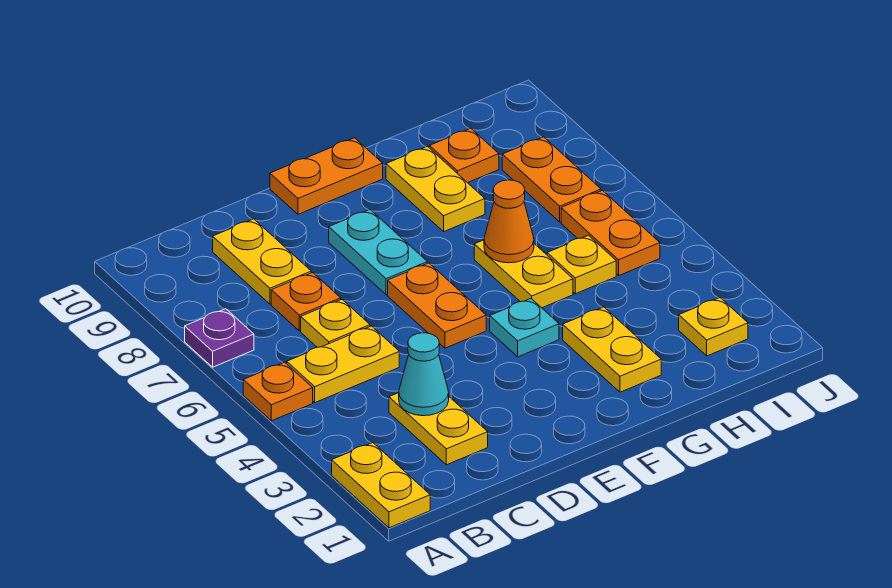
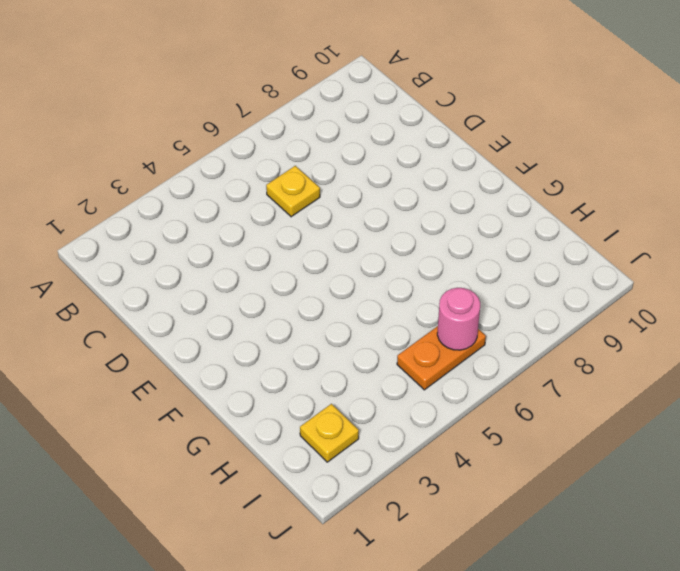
pink 1x1 round brick [437,288,480,350] -> none
none -> yellow 1x2 plate [332,443,430,528]
none -> orange 1x1 plate [243,362,313,421]
none -> purple 1x1 plate [185,309,254,367]

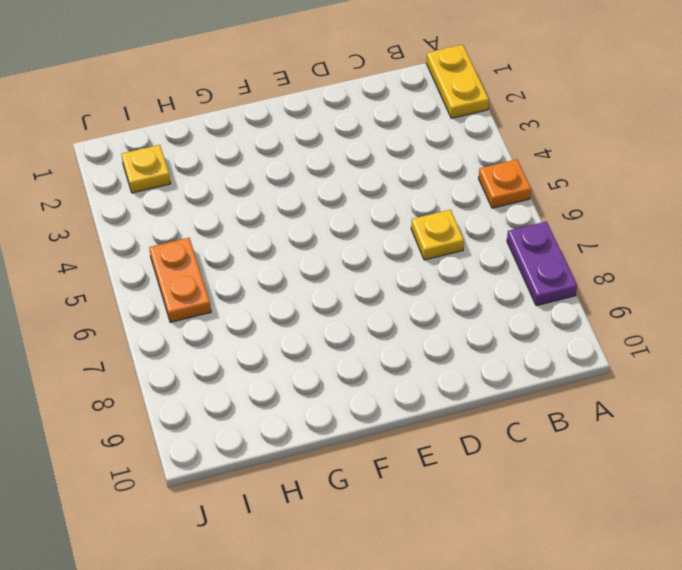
purple 1x2 plate [507,221,577,306] -> purple 1x1 plate [185,309,254,367]
none -> yellow 1x2 plate [287,326,399,403]
none -> yellow 1x2 plate [389,393,488,465]
none -> orange 1x1 plate [271,273,341,331]

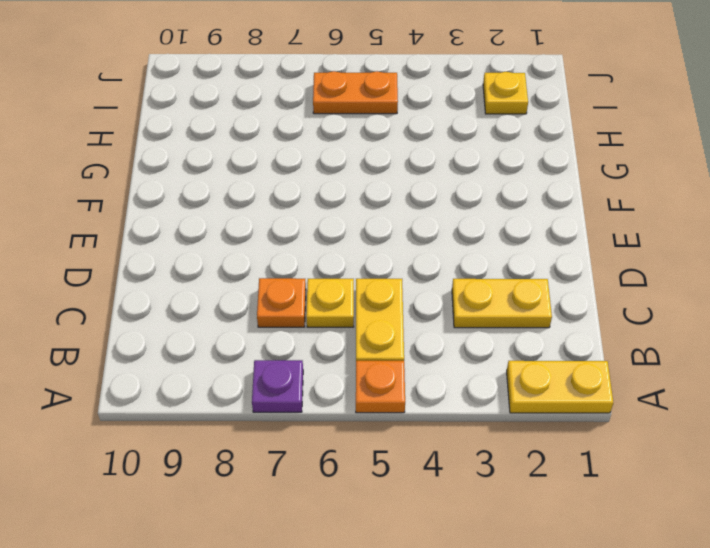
none -> yellow 1x2 plate [213,219,311,304]
none -> orange 1x2 plate [388,263,486,348]
none -> cyan 1x2 plate [329,210,427,295]

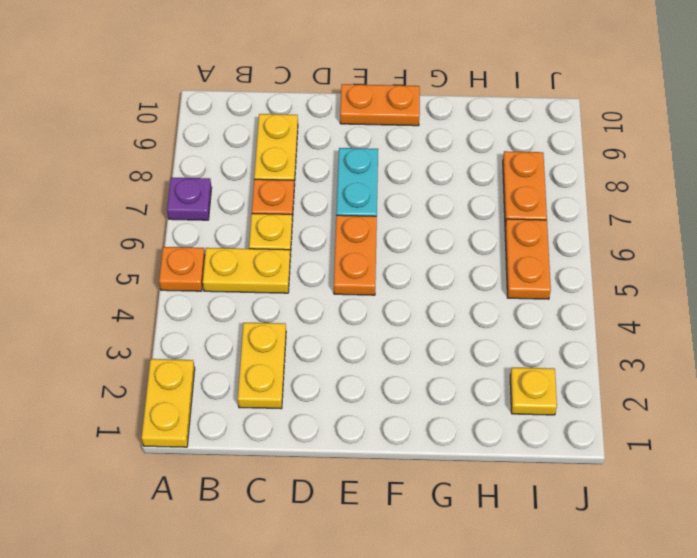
none -> cyan 1x1 plate [490,299,559,357]
none -> yellow 1x2 plate [563,307,661,392]
none -> yellow 1x2 plate [474,240,573,308]

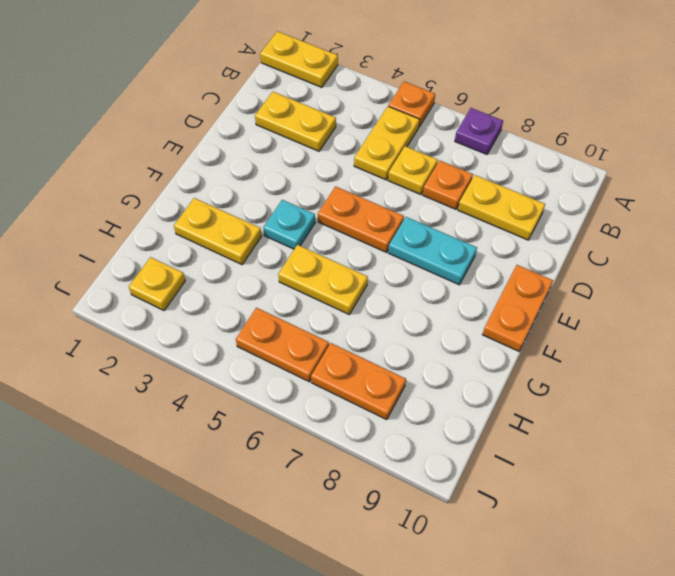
none -> yellow 1x2 plate [386,146,485,231]
none -> yellow 1x1 plate [547,235,616,294]
none -> orange 1x1 plate [430,128,499,183]

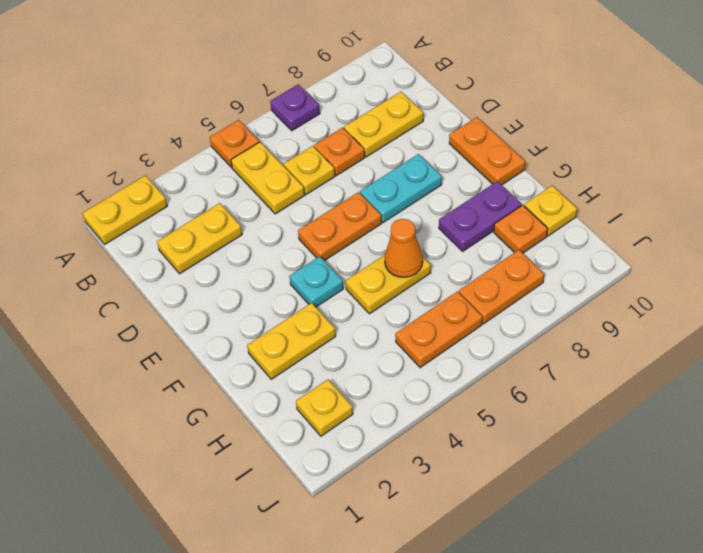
purple 1x2 plate [439,181,521,251] -> yellow 1x2 plate [386,146,485,231]
yellow 1x1 plate [524,186,577,236] -> yellow 1x1 plate moved to [547,235,616,294]
none -> cyan 1x1 cone [399,333,449,416]

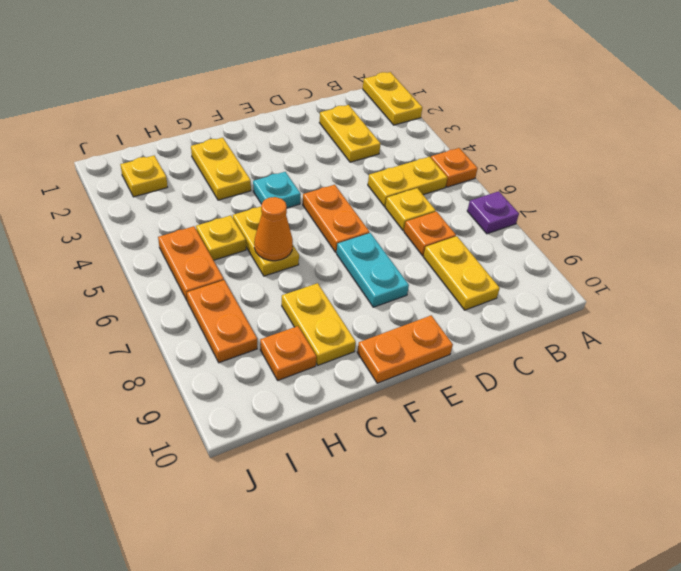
none -> cyan 1x1 cone [399,333,449,416]

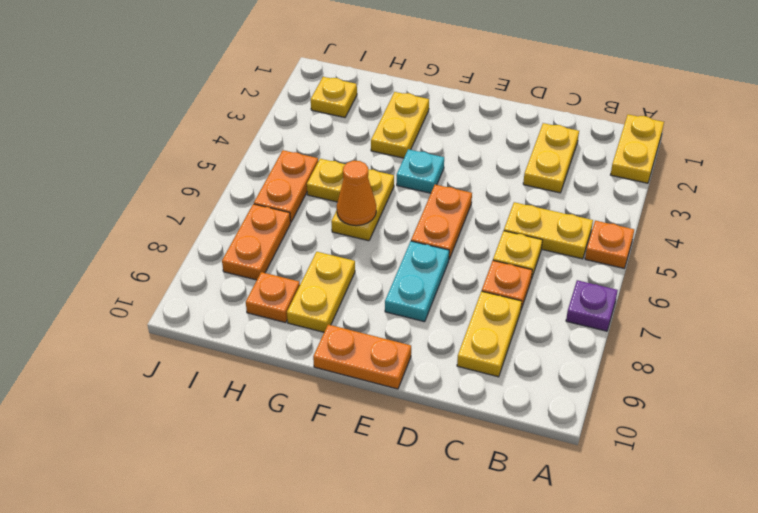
none -> cyan 1x1 cone [399,333,449,416]

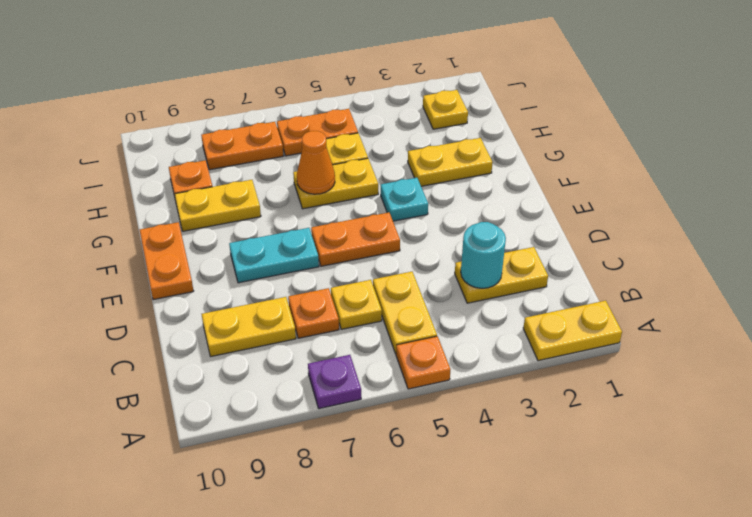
cyan 1x1 round brick [461,222,506,288] -> cyan 1x1 cone [399,333,449,416]

